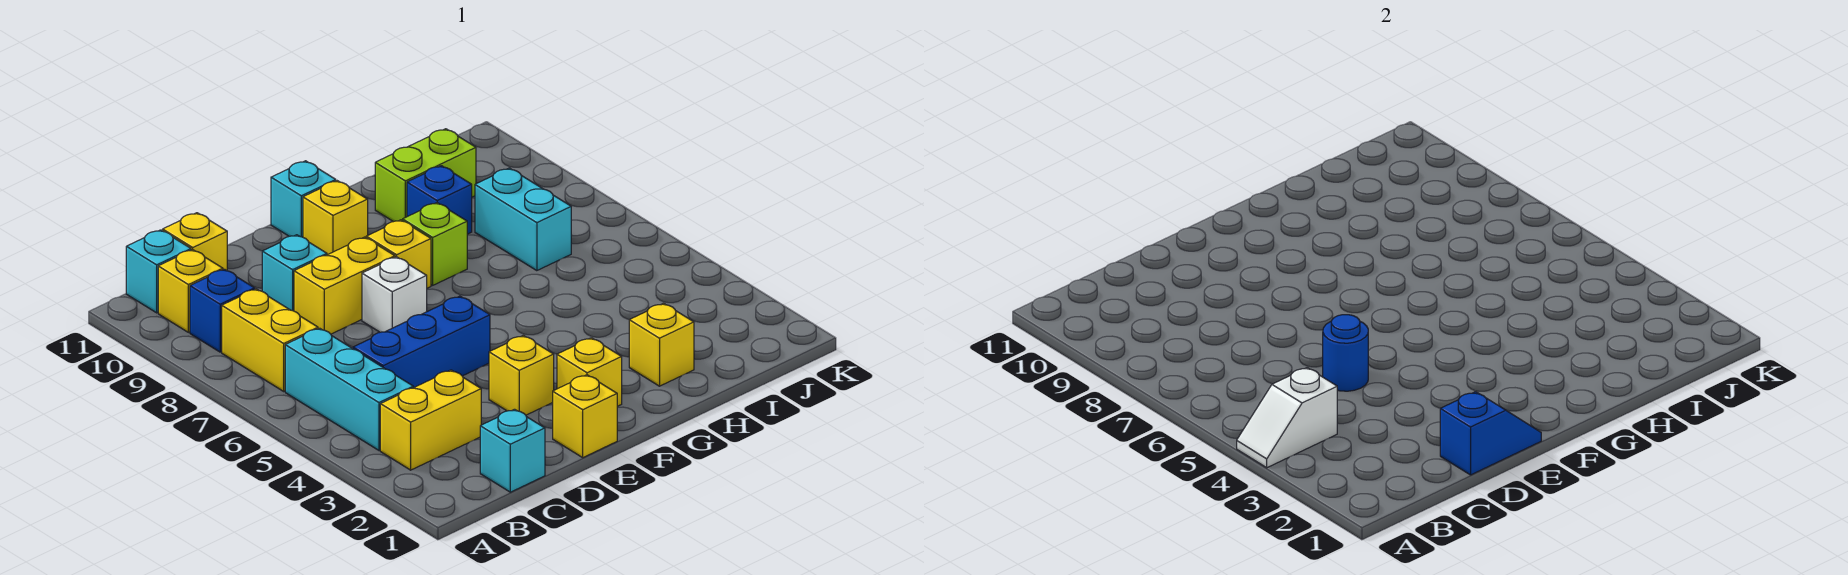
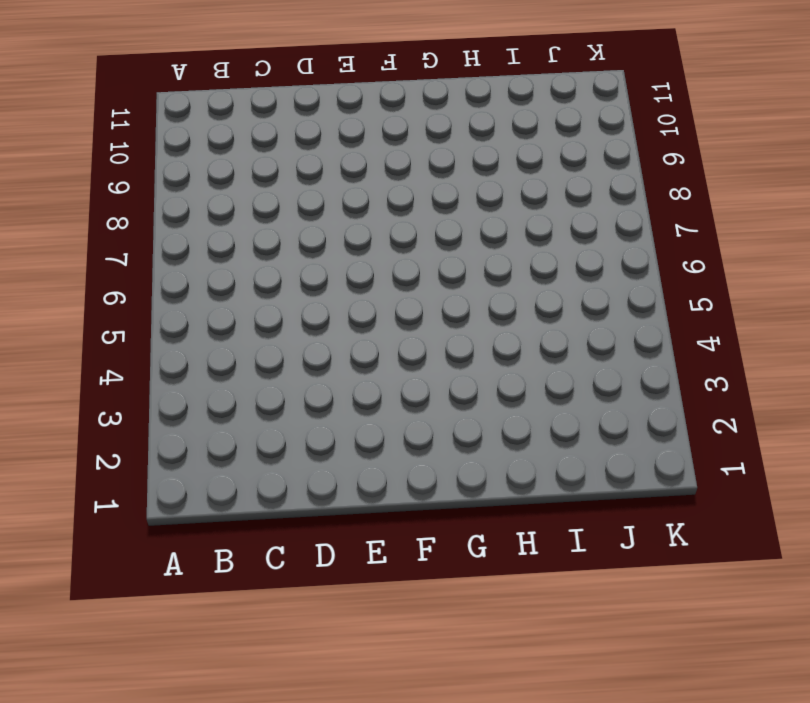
none -> yellow 1x2 brick [380,370,481,470]
none -> cyan 1x3 brick [285,328,413,450]
none -> yellow 1x2 brick [222,289,318,391]

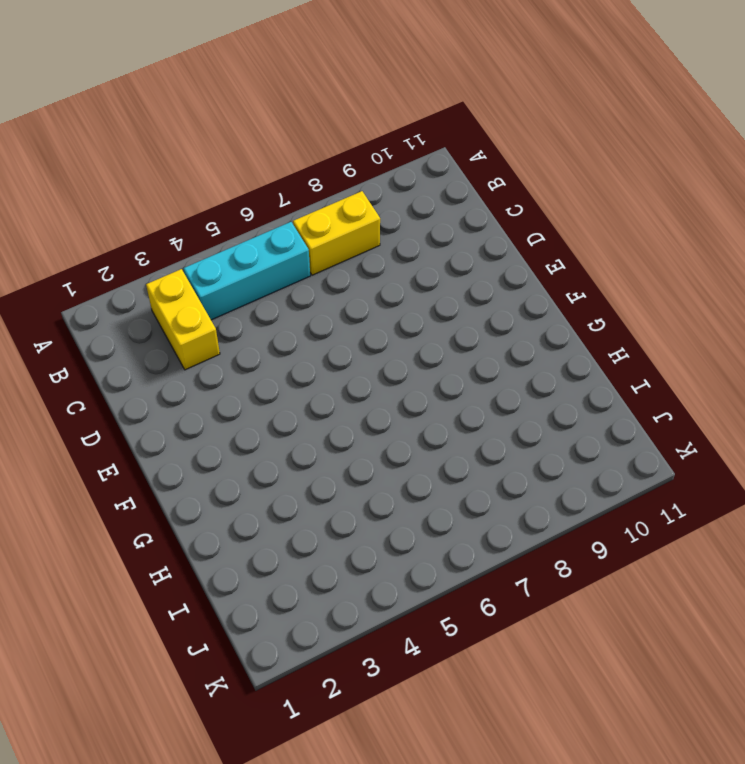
none -> blue 1x1 brick [190,269,255,352]
none -> yellow 1x1 brick [158,250,223,332]
none -> cyan 1x1 brick [126,230,191,313]

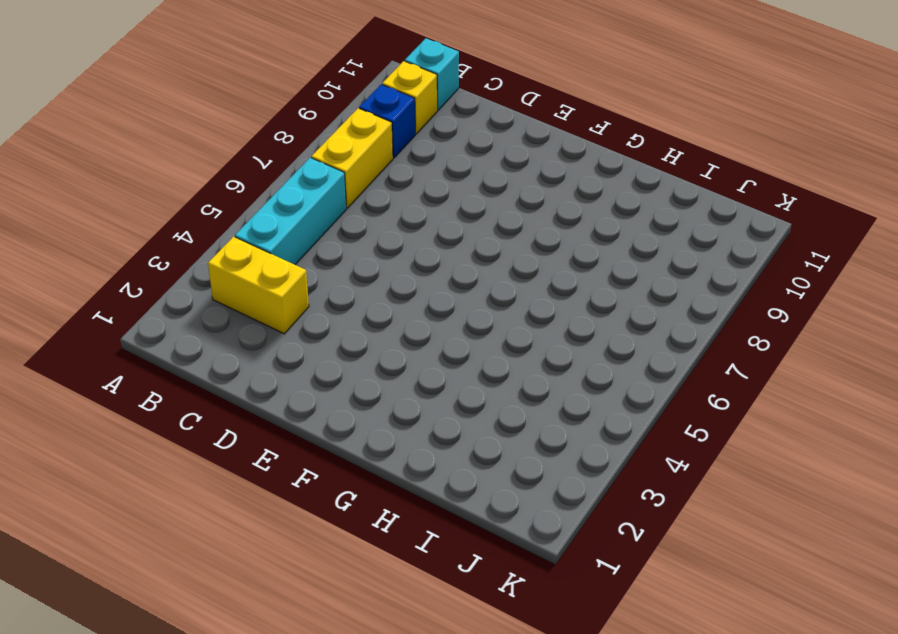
none -> cyan 1x1 brick [480,409,545,492]
none -> blue 1x3 brick [353,296,490,388]
none -> yellow 1x1 brick [163,213,227,271]

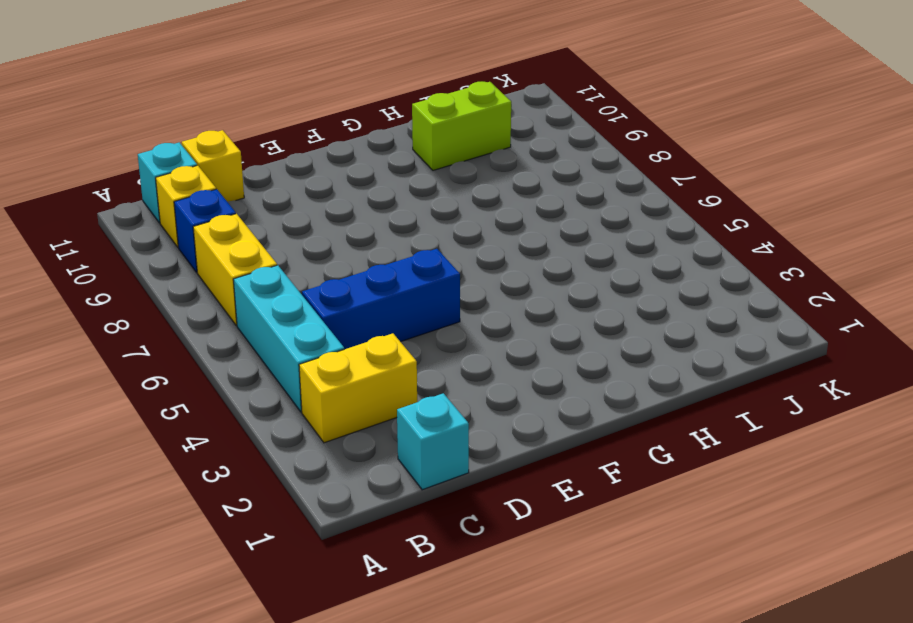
none -> yellow 1x2 brick [294,237,395,334]
none -> cyan 1x1 brick [262,235,327,311]
none -> yellow 1x1 brick [553,375,617,457]

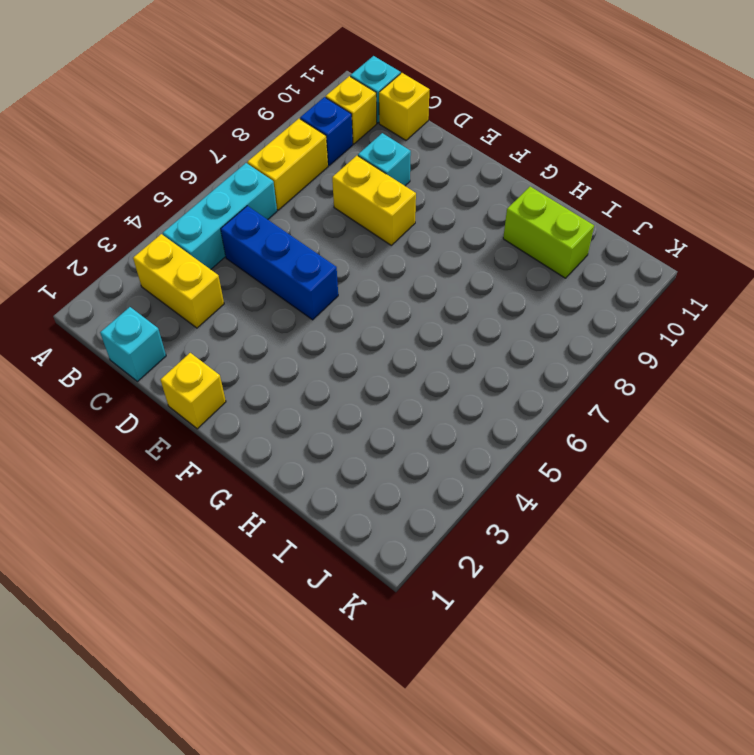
none -> yellow 1x1 brick [489,335,554,415]
none -> white 1x1 brick [362,257,427,332]
none -> yellow 1x1 brick [557,338,622,406]

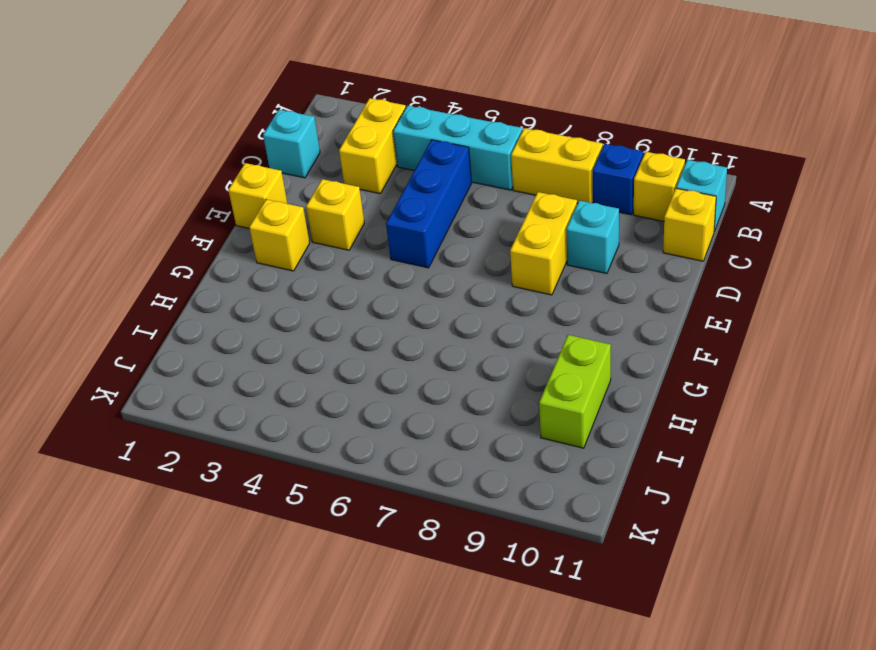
none -> white 1x1 brick [362,257,427,332]
none -> yellow 1x1 brick [366,220,431,288]
none -> yellow 1x1 brick [303,181,368,255]

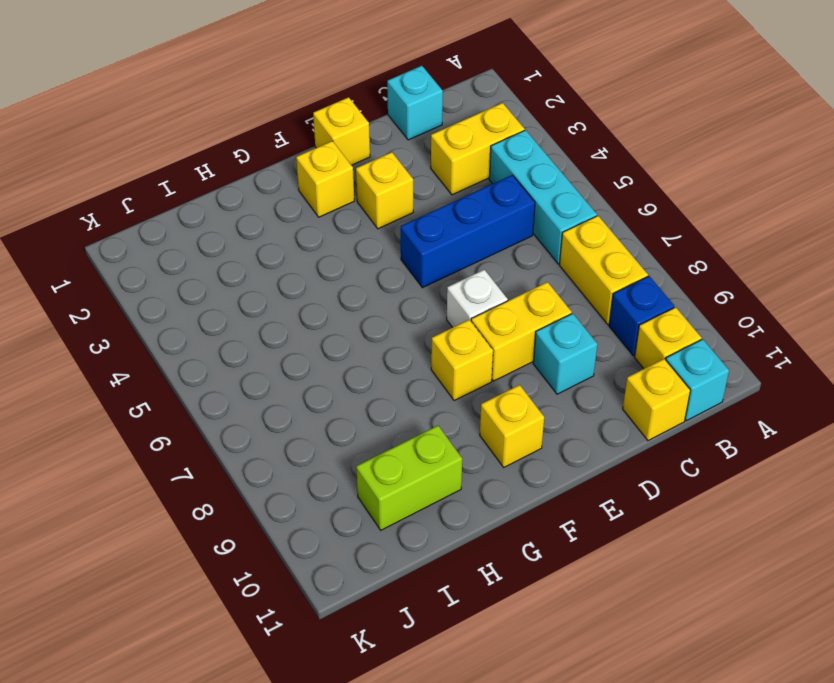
none -> cyan 1x1 brick [271,161,336,237]
none -> lime 1x1 brick [403,203,467,285]
none -> yellow 1x1 brick [629,303,694,386]

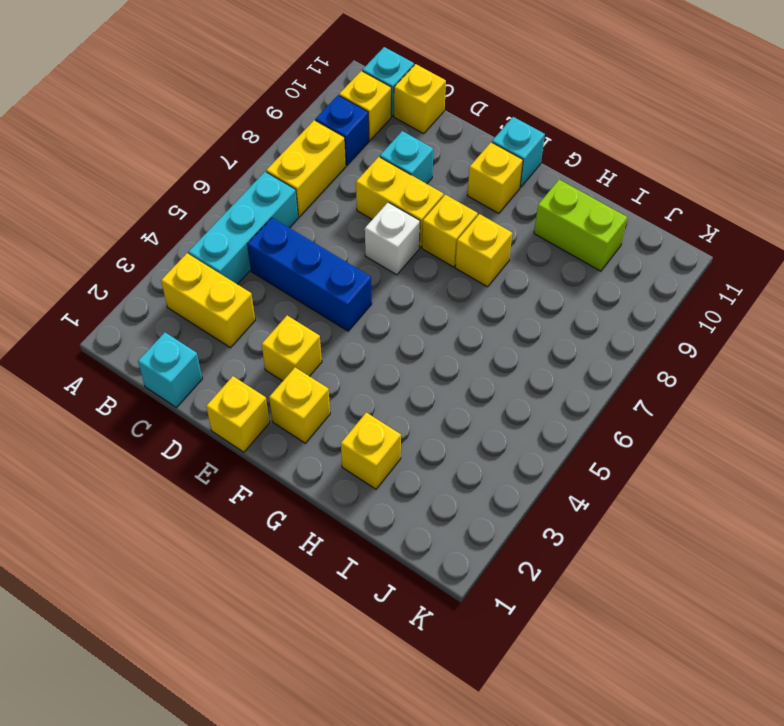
yellow 1x1 brick [455,214,512,287] -> lime 1x1 brick [403,203,467,285]
none -> blue 1x1 brick [407,166,472,234]
none -> cyan 1x2 brick [475,168,571,271]
none -> white 1x2 slope [1237,368,1337,468]

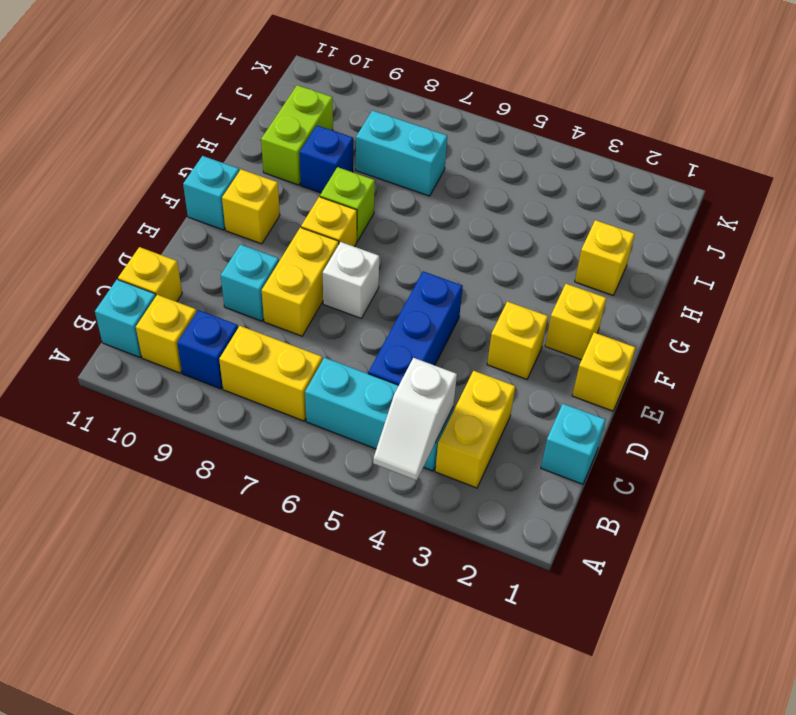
none -> blue 1x2 slope [1440,392,1541,475]
none -> blue 1x1 round brick [1323,315,1368,391]

